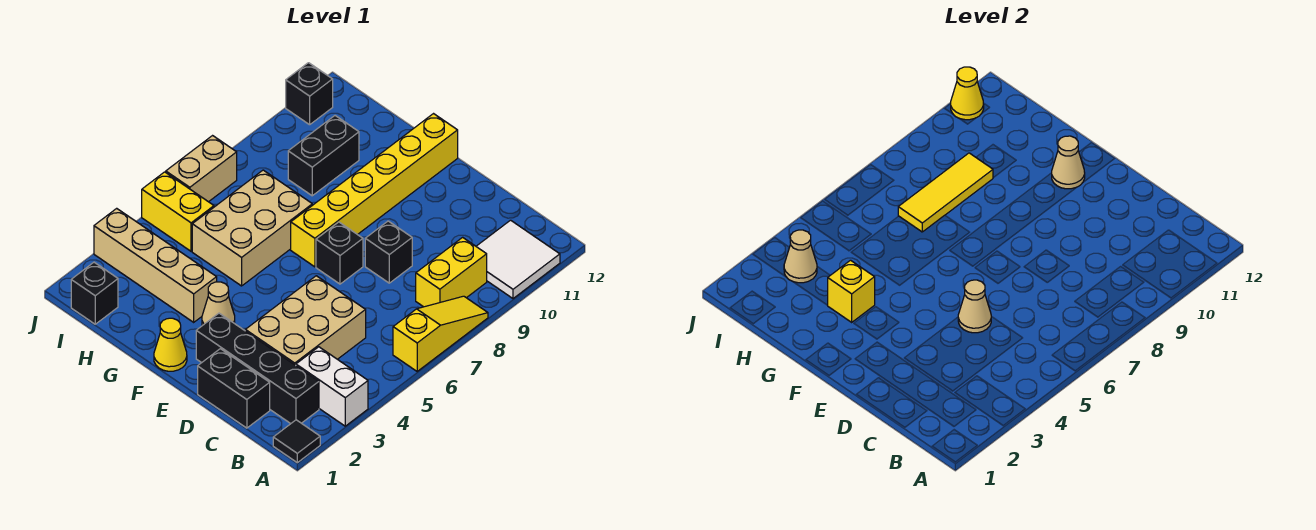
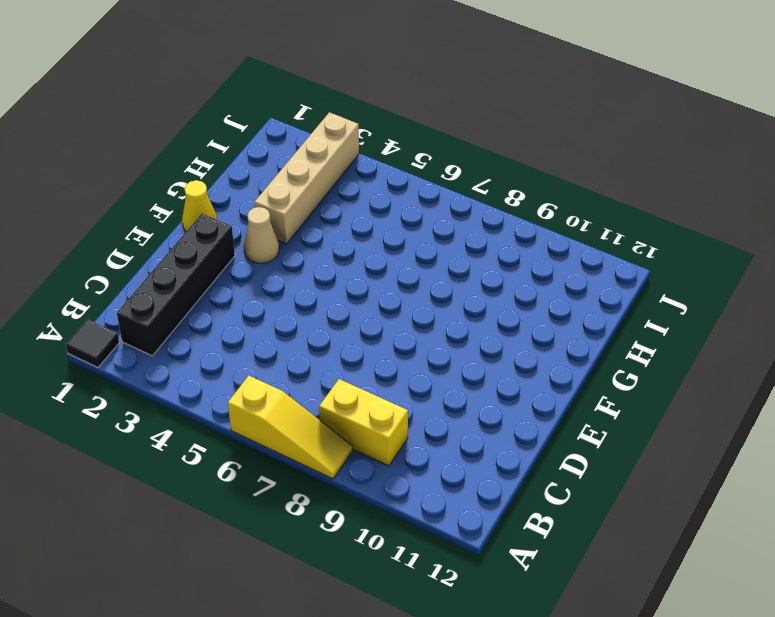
none -> white 1x2 brick [296,347,368,426]
none -> white 2x2 tile [476,220,560,299]
none -> black 1x2 brick [198,349,270,428]

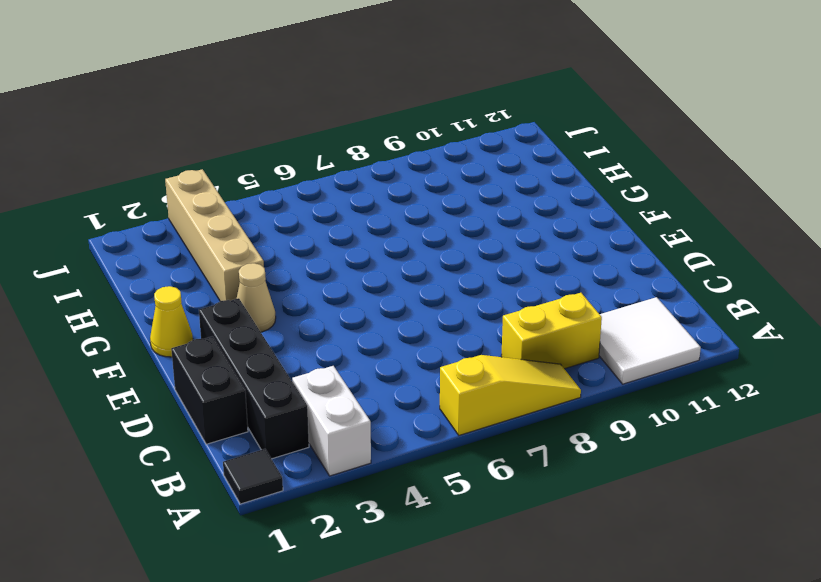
none -> tan 2x3 brick [245,276,366,365]
none -> black 1x1 brick [365,221,412,283]
none -> black 1x1 brick [316,222,363,284]

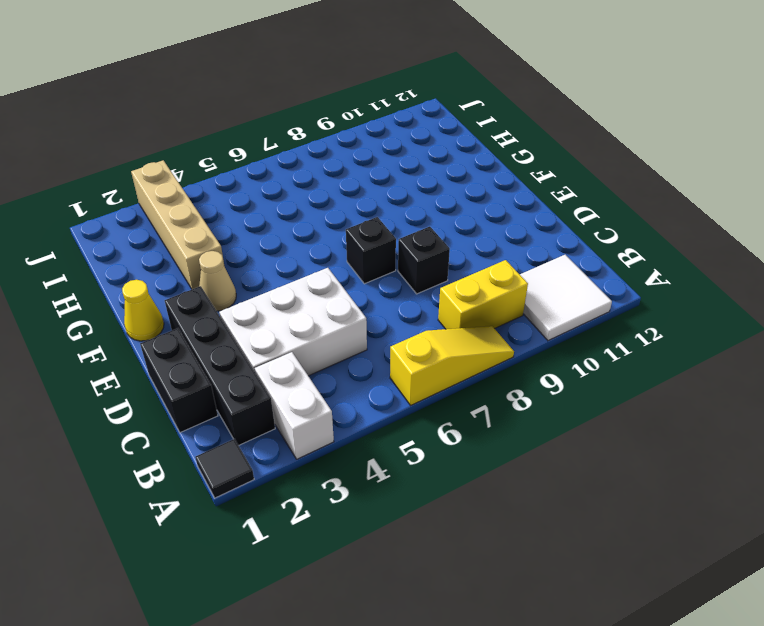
white 2x3 brick [219,268,367,376] -> tan 2x3 brick [245,276,366,365]
none -> yellow 1x6 brick [291,114,458,267]
none -> tan 2x3 brick [192,170,312,286]
none -> black 1x2 brick [288,116,359,196]

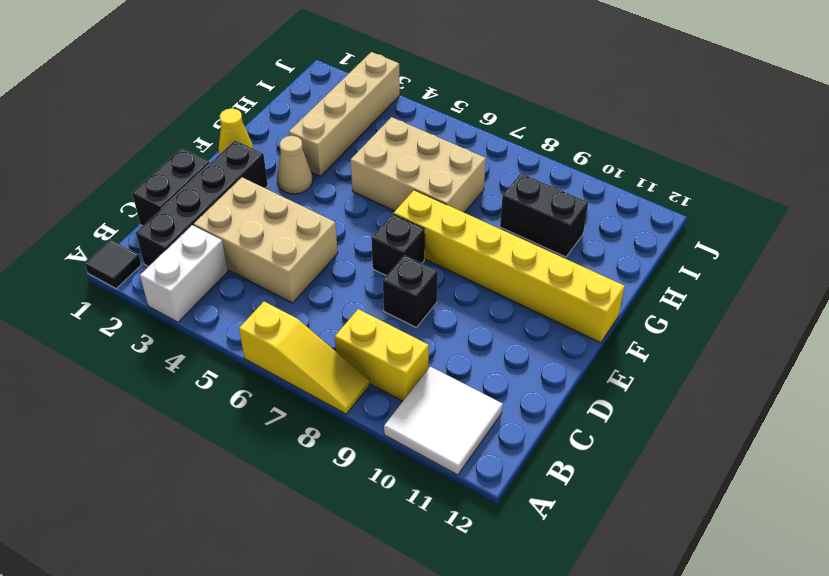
none -> black 1x1 brick [71,262,118,324]
none -> yellow 1x2 brick [142,172,214,251]
none -> tan 1x2 brick [166,136,237,202]

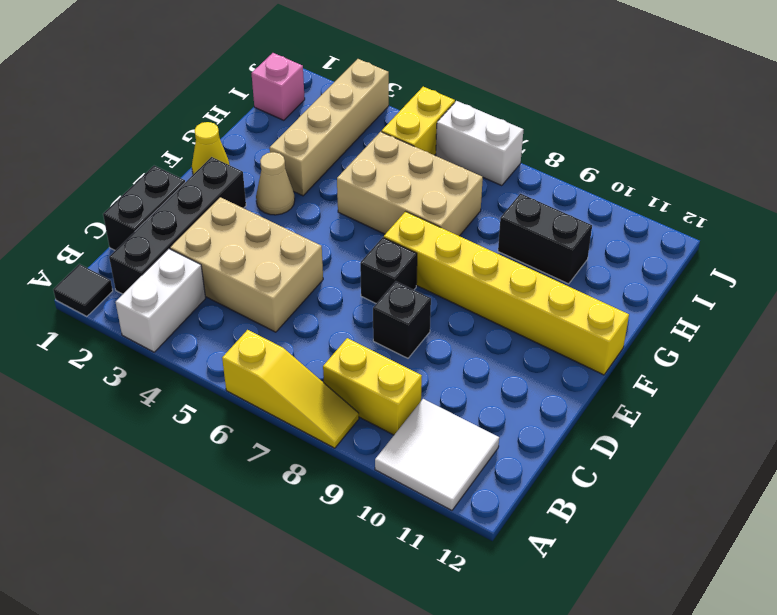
pink 1x1 brick [251,53,305,120] -> black 1x1 brick [71,262,118,324]
white 1x2 brick [436,101,523,186] -> tan 1x2 brick [166,136,237,202]
none -> black 1x1 brick [286,63,333,125]
none -> tan 1x1 cone [958,280,991,333]
none -> tan 1x1 cone [1052,136,1085,189]

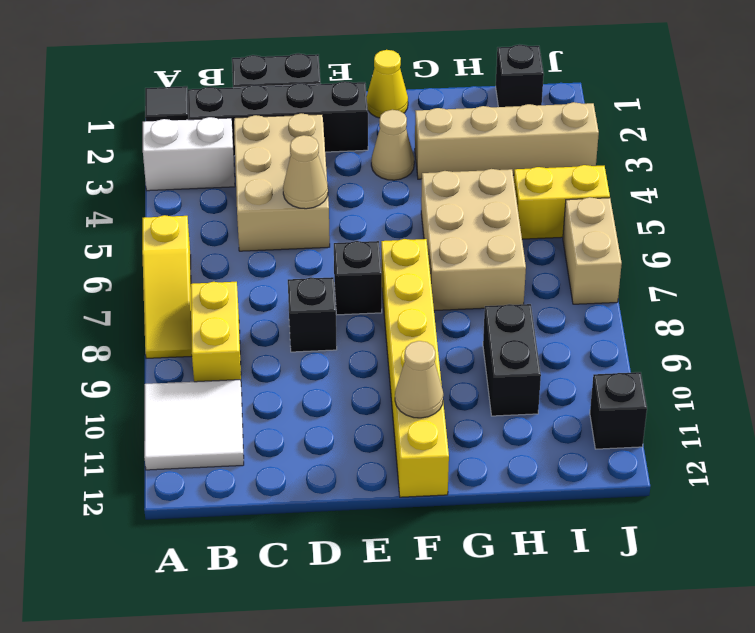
none -> yellow 1x1 brick [827,260,875,322]
none -> yellow 1x3 tile [898,153,993,232]
none -> tan 1x1 cone [784,230,817,283]

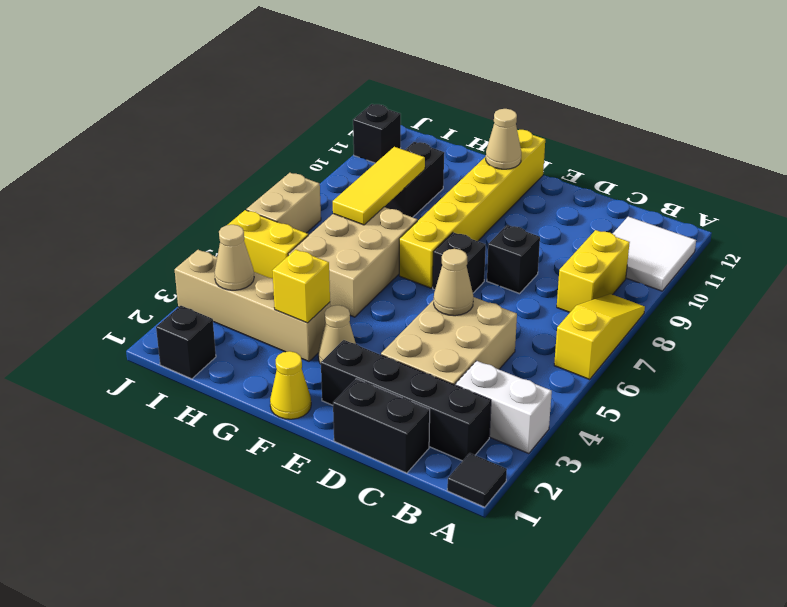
none -> yellow 1x1 cone [951,67,984,120]

